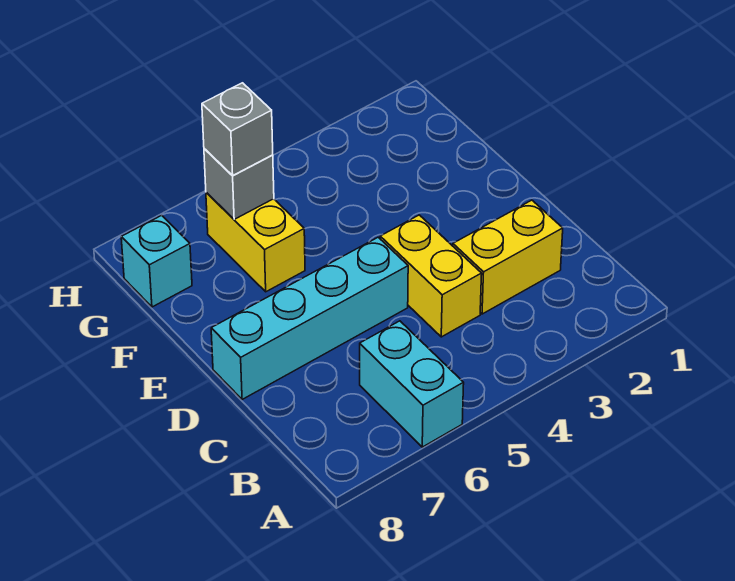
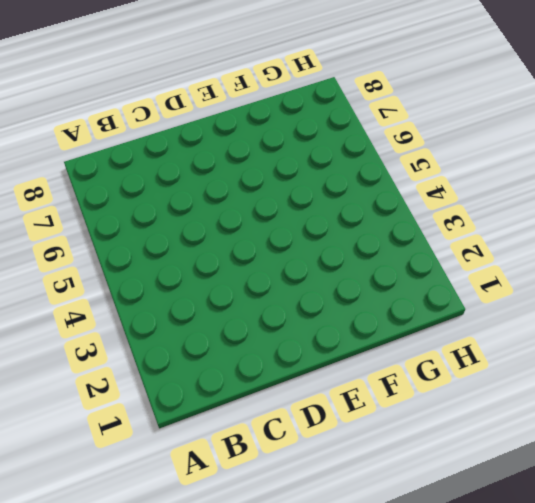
none -> cyan 1x2 brick [360,321,464,447]
none -> yellow 1x2 brick [453,200,563,314]

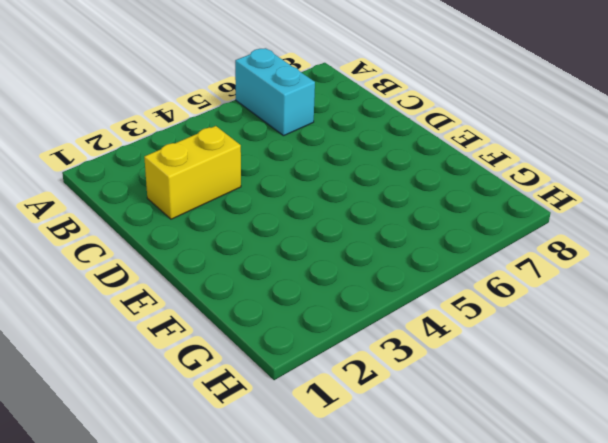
none -> yellow 1x2 brick [380,215,482,337]
none -> cyan 1x4 brick [211,237,408,400]

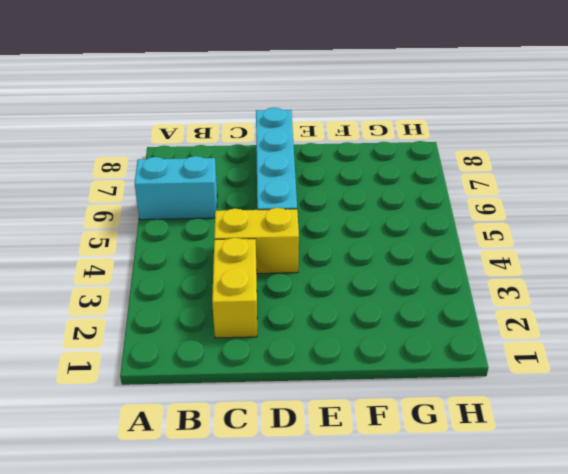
none -> yellow 1x2 brick [206,192,305,292]
none -> cyan 1x1 brick [121,215,192,307]

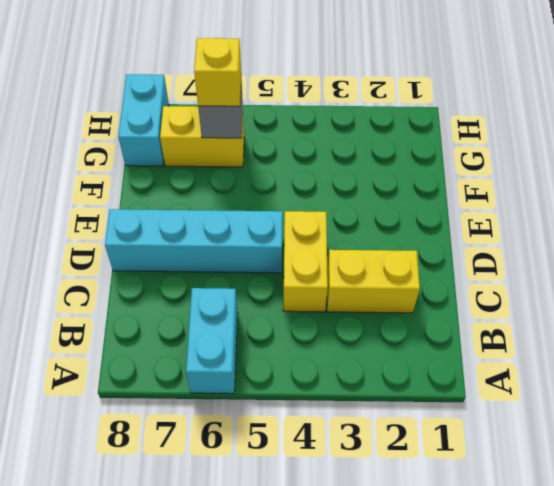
yellow 1x2 brick [160,106,244,167] -> yellow 1x2 brick turned to [206,192,305,292]
yellow 1x1 brick [194,38,241,106] -> grey 1x1 brick [202,83,273,176]
cyan 1x2 brick [118,74,169,166] -> cyan 1x1 brick [121,215,192,307]

